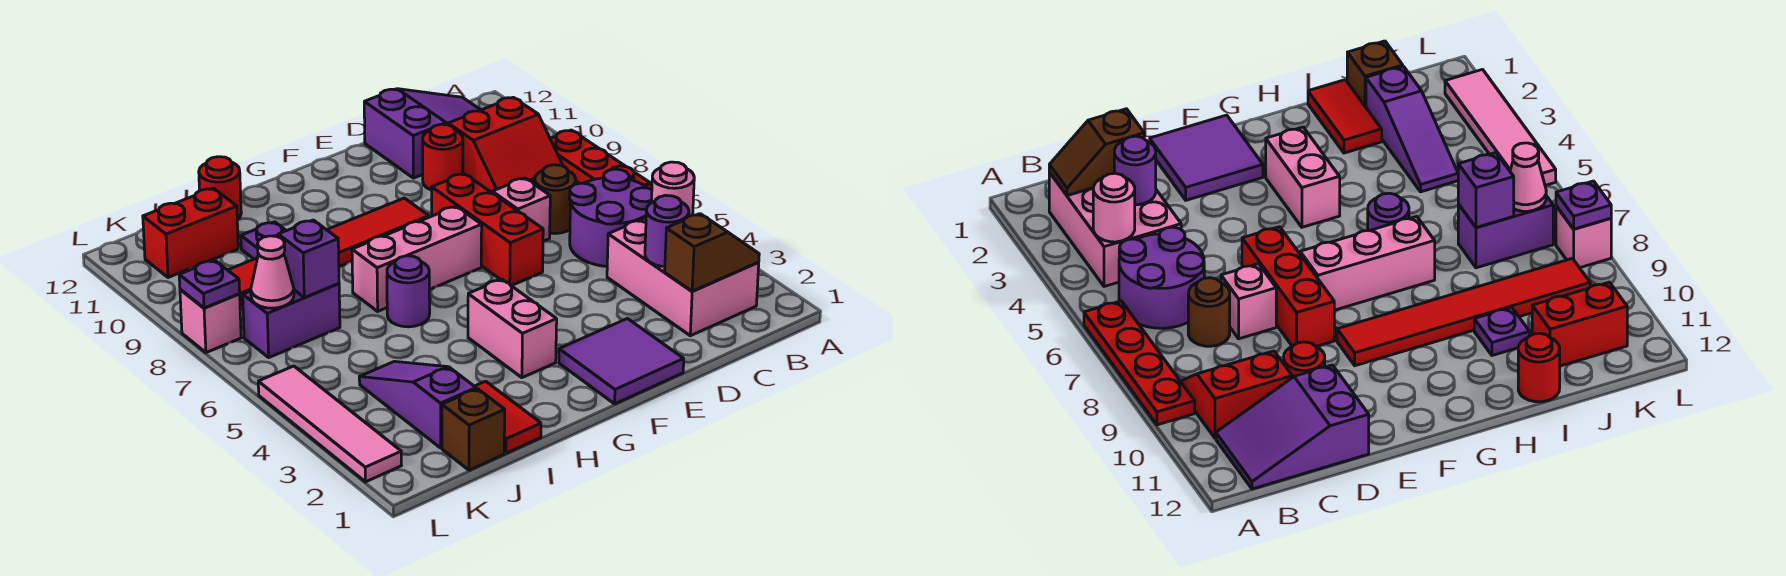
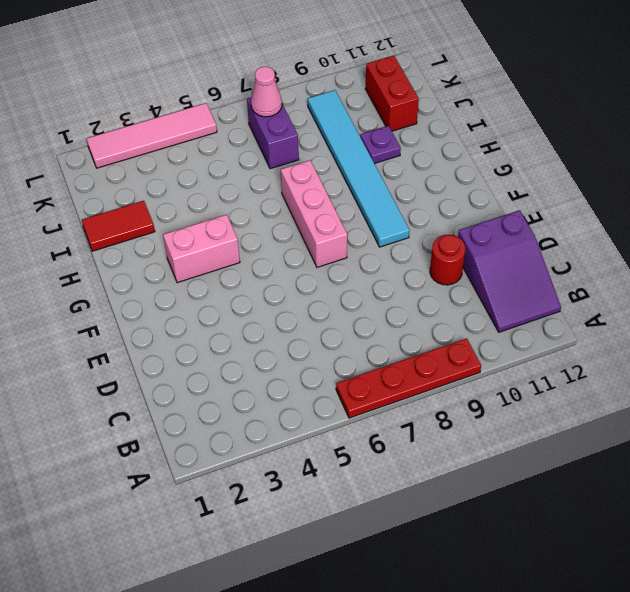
cyan 1x6 tile [308,90,410,247] -> red 1x6 tile [228,198,429,307]
none -> pink 2x3 brick [607,218,759,336]
none -> purple 2x2 round brick [570,169,652,266]
none -> red 2x2 slope [448,97,563,193]

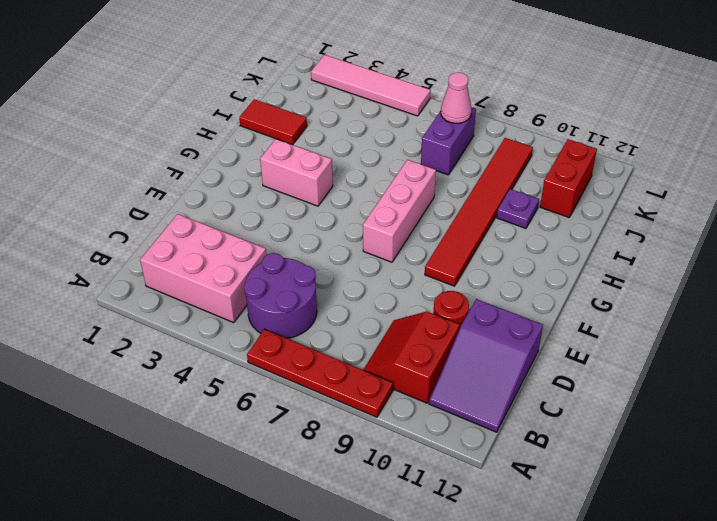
none -> brown 1x1 round brick [535,165,576,234]
none -> pink 1x1 brick [492,178,550,241]
none -> purple 2x2 tile [559,319,684,404]

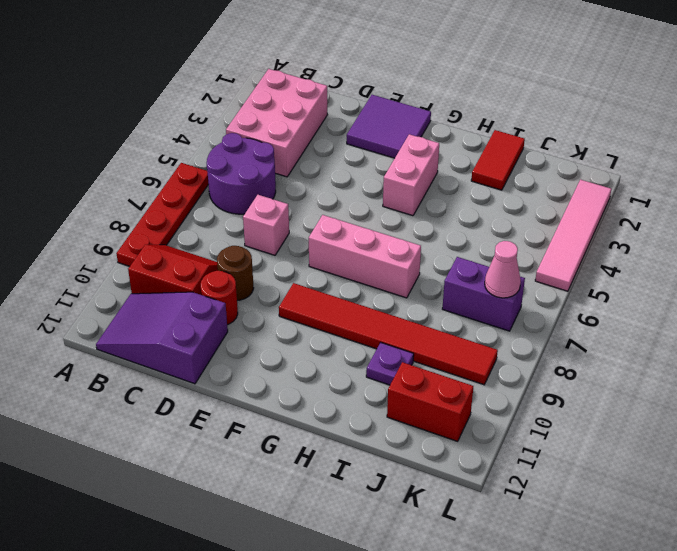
brown 1x1 round brick [217,246,254,300] -> brown 1x1 round brick moved to [535,165,576,234]
none -> red 1x3 brick [432,174,543,286]
none -> purple 1x1 round brick [387,256,430,327]
none -> red 1x1 round brick [199,157,241,220]

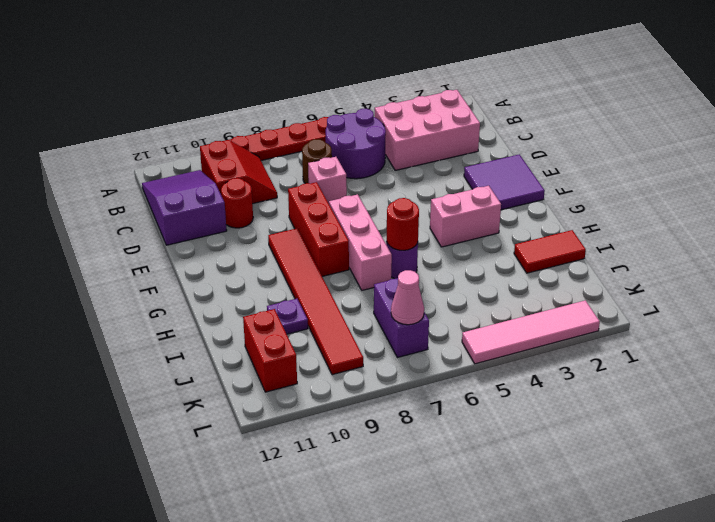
red 1x3 brick [288,182,349,276] -> red 1x3 brick turned to [432,174,543,286]
red 1x1 round brick [387,198,419,251] -> red 1x1 round brick moved to [199,157,241,220]
none -> brown 1x1 brick [442,389,505,470]
none -> purple 1x3 slope [359,361,476,448]
none -> pink 1x1 brick [180,289,241,353]

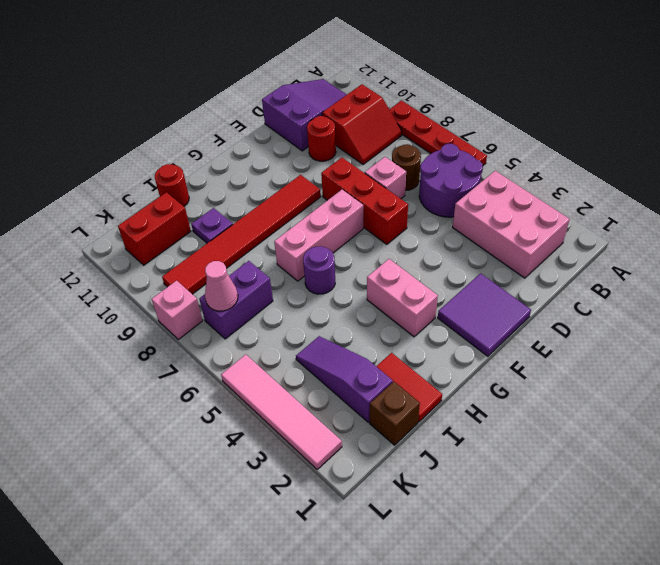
none -> brown 1x2 slope [665,214,759,291]
none -> pink 1x1 round brick [651,162,694,216]
none -> purple 1x1 round brick [645,195,689,267]

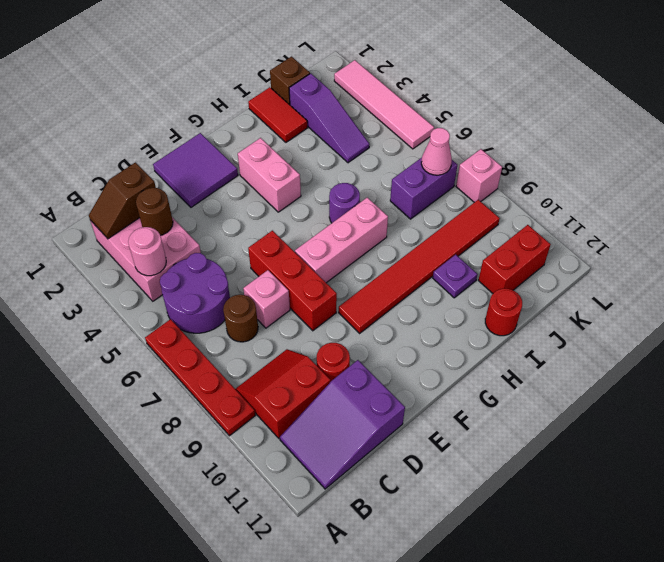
brown 1x1 round brick [136,188,173,235] -> purple 1x1 round brick [645,195,689,267]
none -> purple 1x1 brick [278,220,339,298]
none -> purple 1x1 plate [179,260,240,308]

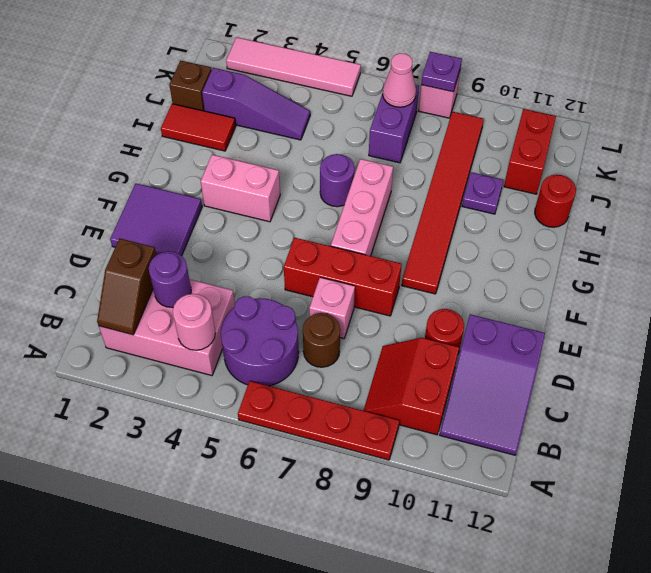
none -> purple 1x1 brick [278,220,339,298]

